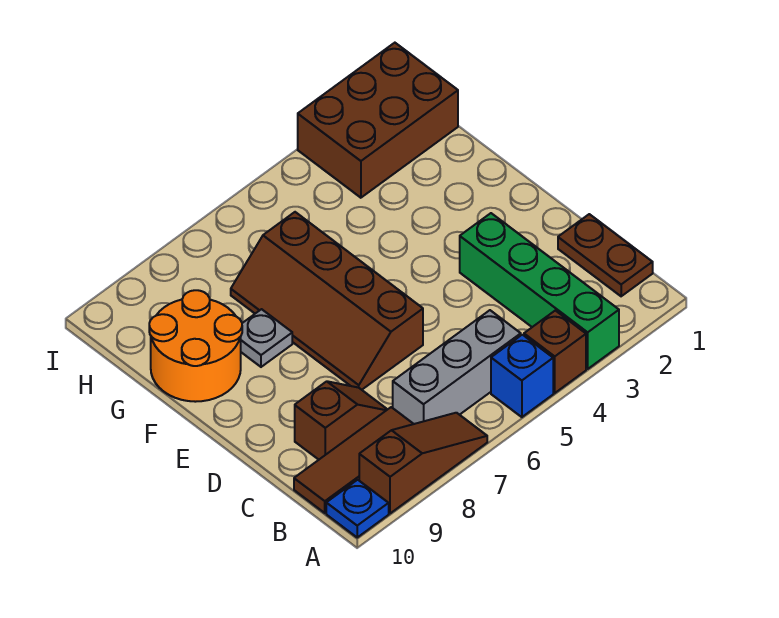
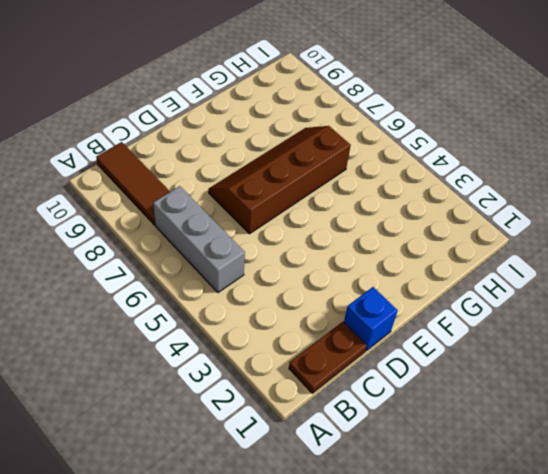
blue 1x1 brick [344,287,398,351] -> blue 1x1 brick moved to [491,335,553,417]
none -> green 1x4 brick [460,213,619,369]
none -> brown 1x1 brick [524,311,586,393]
none -> brown 1x3 slope [359,413,487,513]

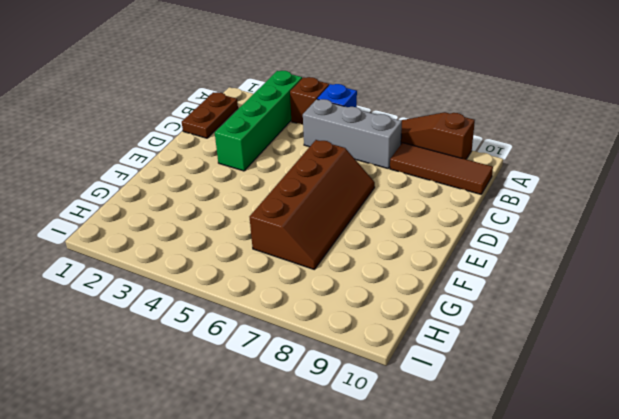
none -> blue 1x1 plate [326,480,389,537]
none -> brown 1x2 slope [295,381,388,460]
none -> grey 1x1 plate [241,309,292,367]

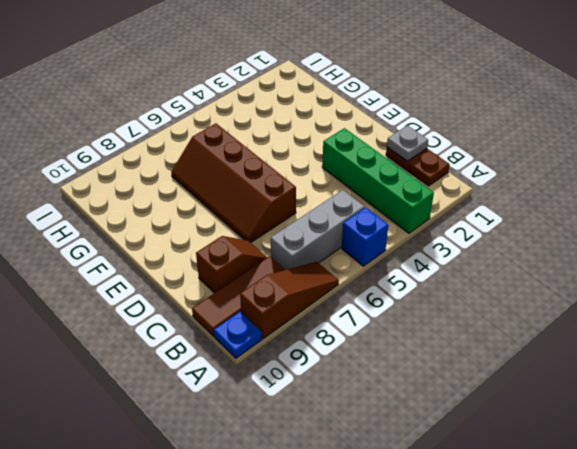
grey 1x1 plate [387,125,428,161] -> grey 1x1 plate moved to [241,309,292,367]
none -> brown 1x1 brick [524,311,586,393]
none -> orange 2x2 round brick [149,290,242,402]
none -> brown 2x3 brick [298,43,458,198]

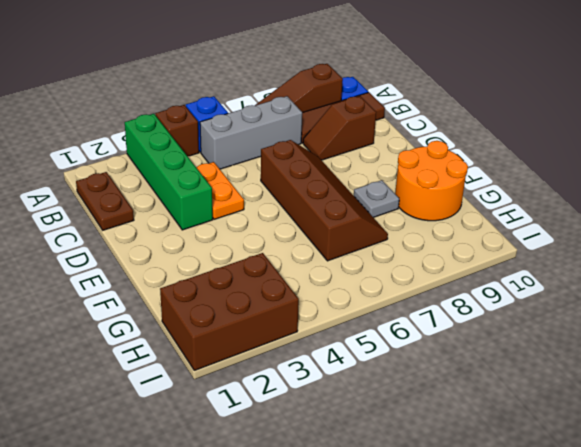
orange 1x2 plate [196,162,244,219] -> none

